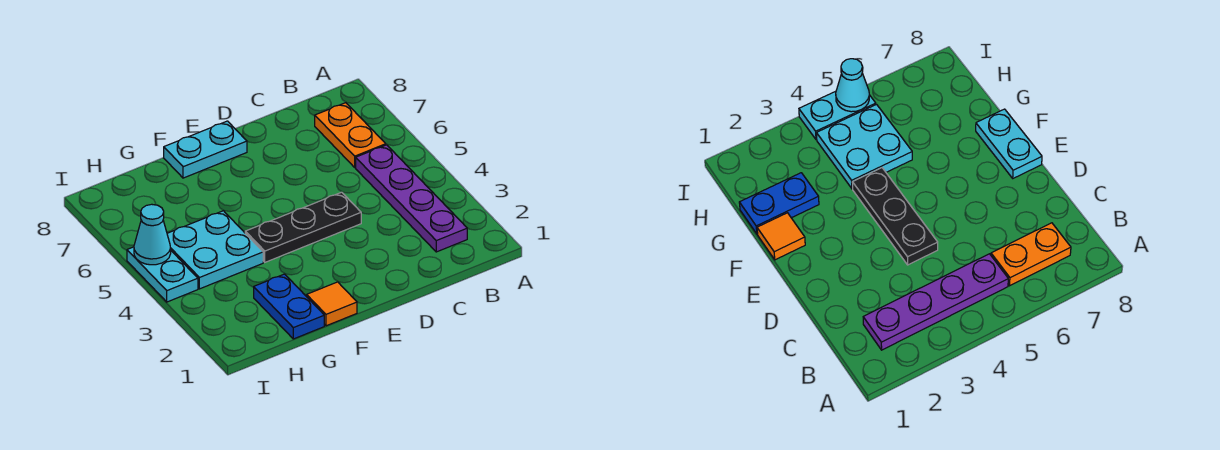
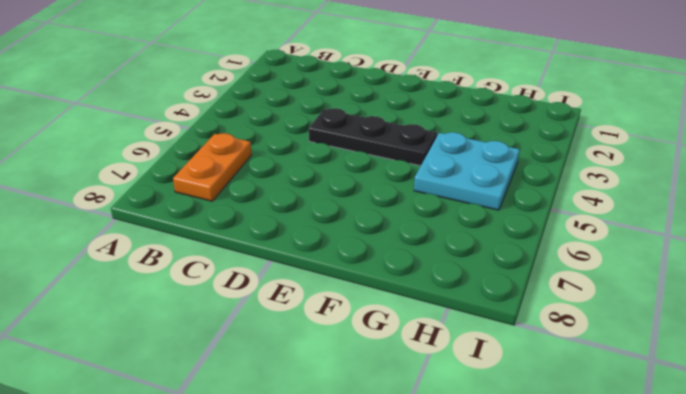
none -> purple 1x4 plate [356,145,467,252]
none -> cyan 1x2 plate [164,121,247,178]

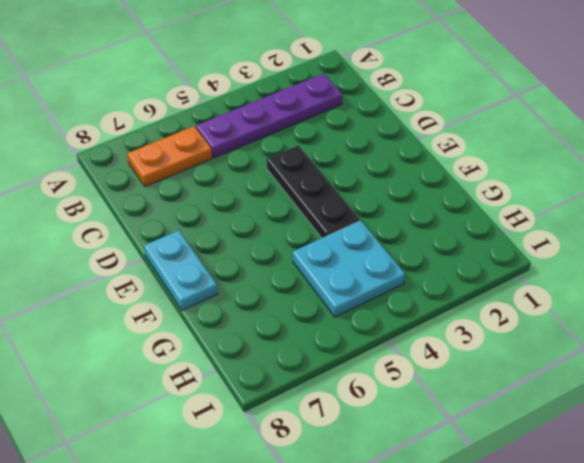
none -> orange 1x1 tile [307,282,357,326]
none -> blue 1x2 plate [254,274,324,339]

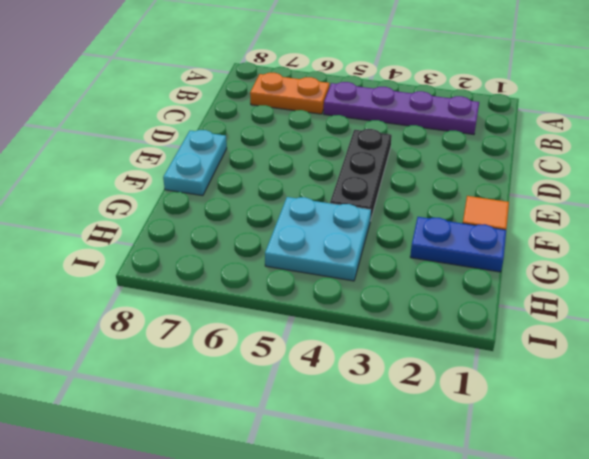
none -> cyan 1x2 plate [127,247,198,302]
none -> cyan 1x1 cone [134,204,171,265]

